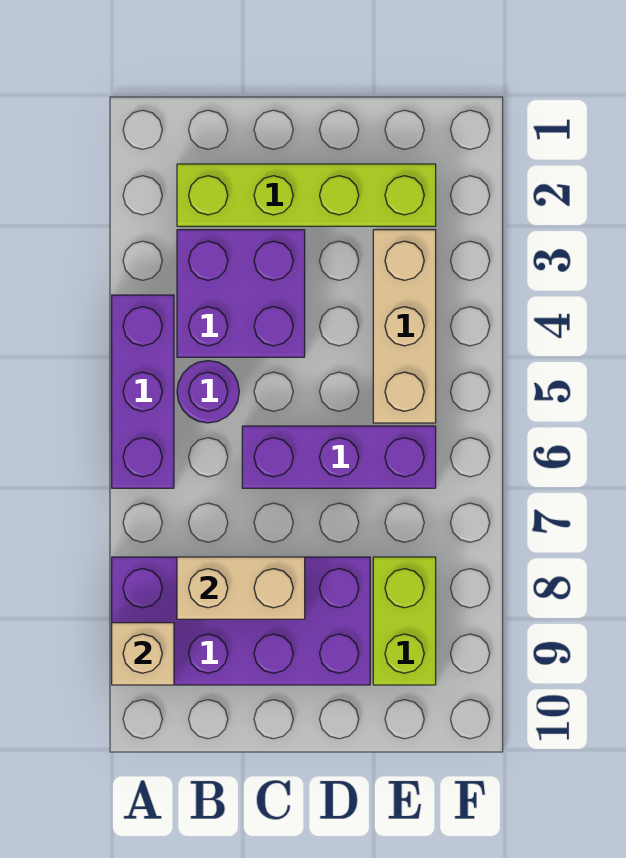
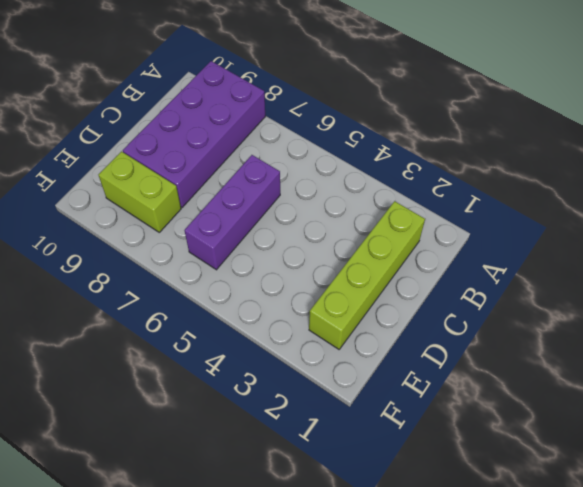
none -> purple 1x3 brick [112,295,174,488]
none -> purple 2x2 brick [177,230,305,357]

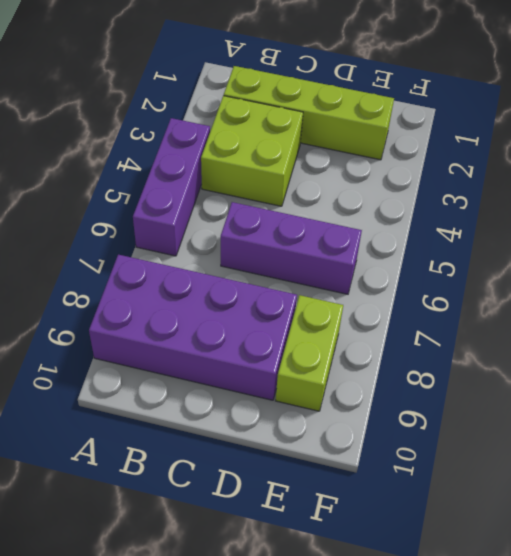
lime 2x2 brick [201,96,303,206] -> purple 2x2 brick [177,230,305,357]
none -> purple 1x1 round brick [177,361,239,423]
none -> tan 1x3 brick [373,230,436,423]

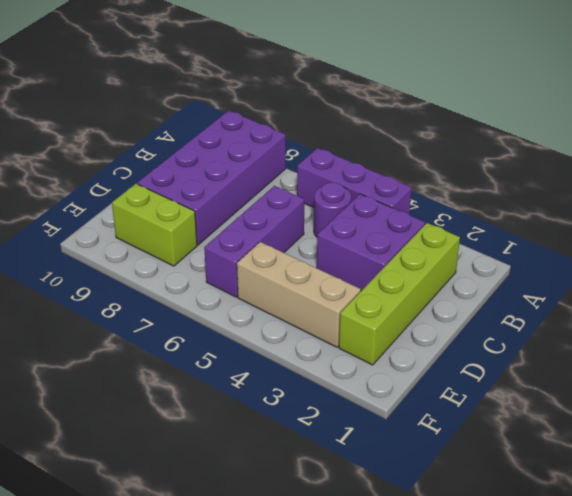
none -> tan 1x1 brick [112,623,174,685]
none -> tan 1x2 brick [177,557,305,619]

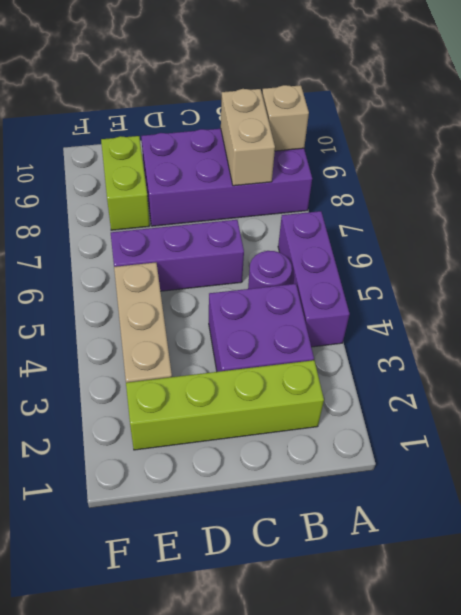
tan 1x2 brick [221,89,275,186] -> tan 1x2 brick turned to [177,557,305,619]

